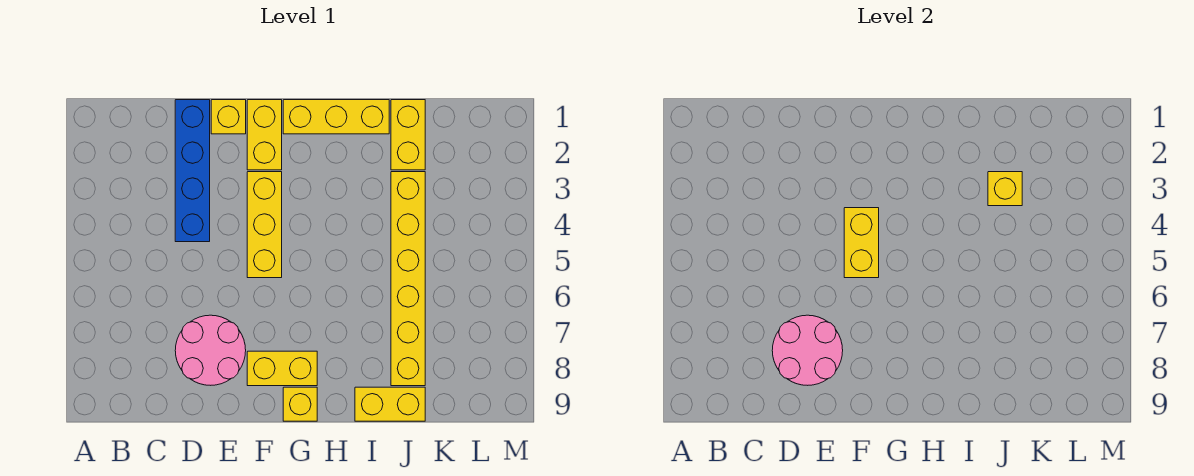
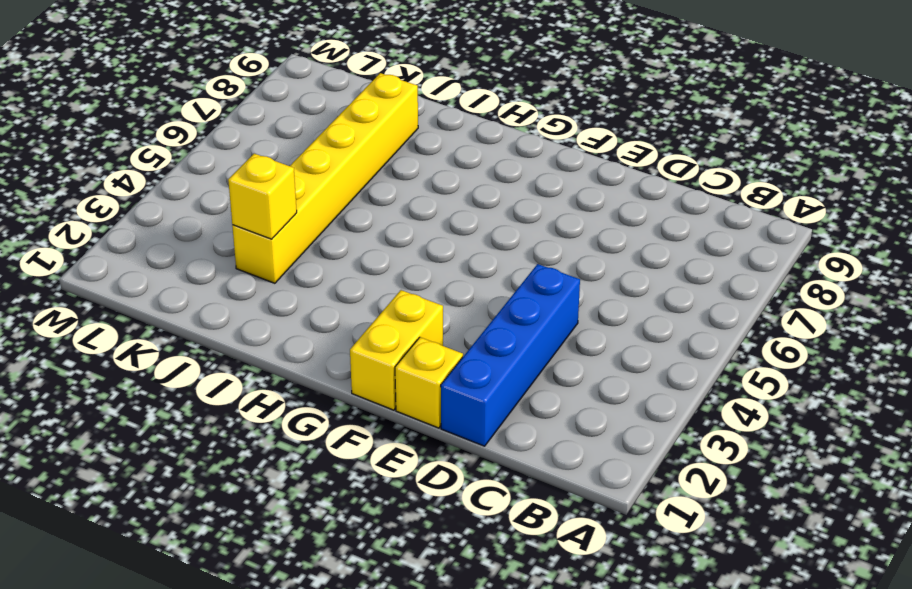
none -> pink 2x2 round brick [175,315,246,385]
none -> yellow 1x3 brick [247,172,282,278]
none -> yellow 1x2 brick [247,351,317,386]

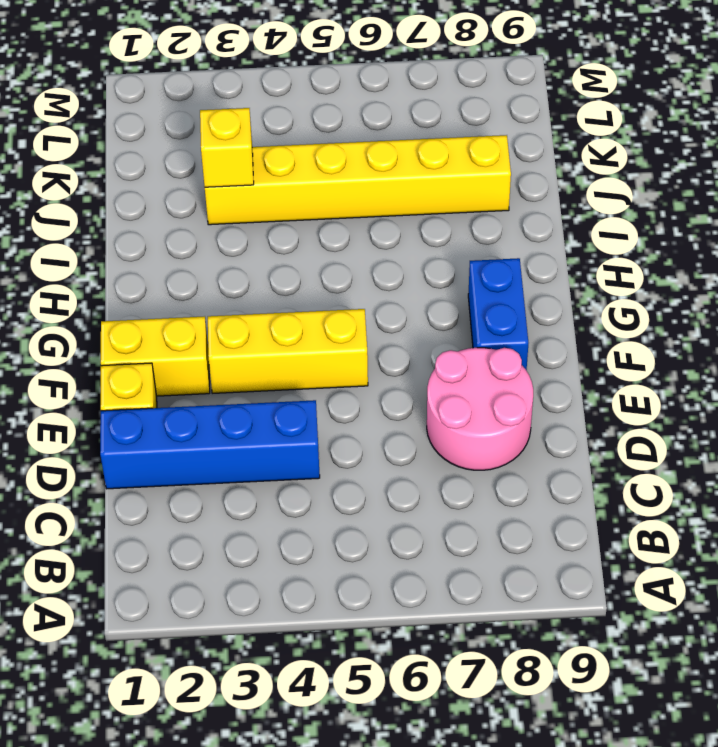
blue 1x2 brick [468,258,528,371] -> yellow 1x2 brick [247,351,317,386]
none -> yellow 1x3 brick [283,100,389,134]
none -> yellow 1x1 brick [283,387,317,421]
none -> yellow 1x2 brick [355,387,425,421]

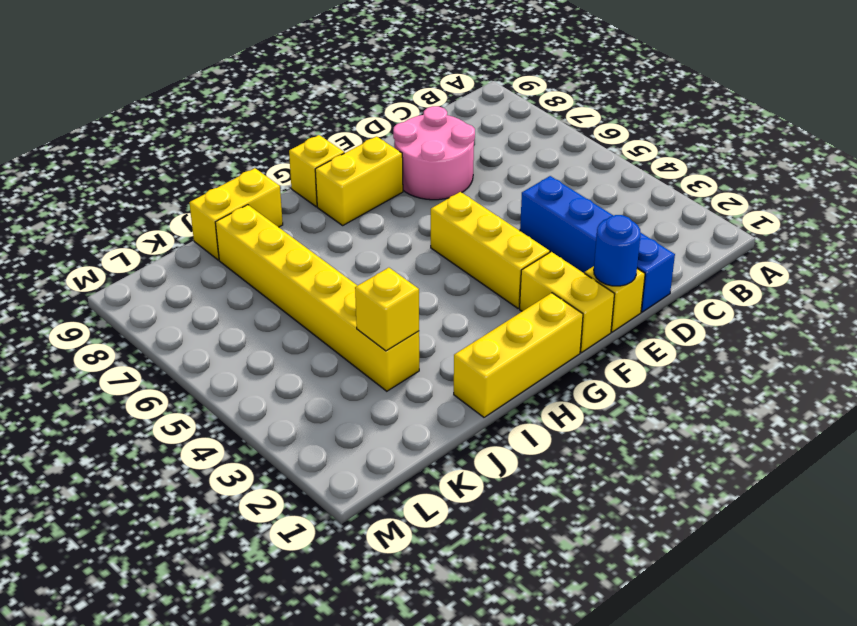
blue 1x1 round brick [594,215,641,286] -> none
none -> yellow 1x2 brick [391,100,425,170]
none -> pink 2x2 round brick [772,315,843,385]
none -> yellow 1x2 brick [844,208,879,278]

